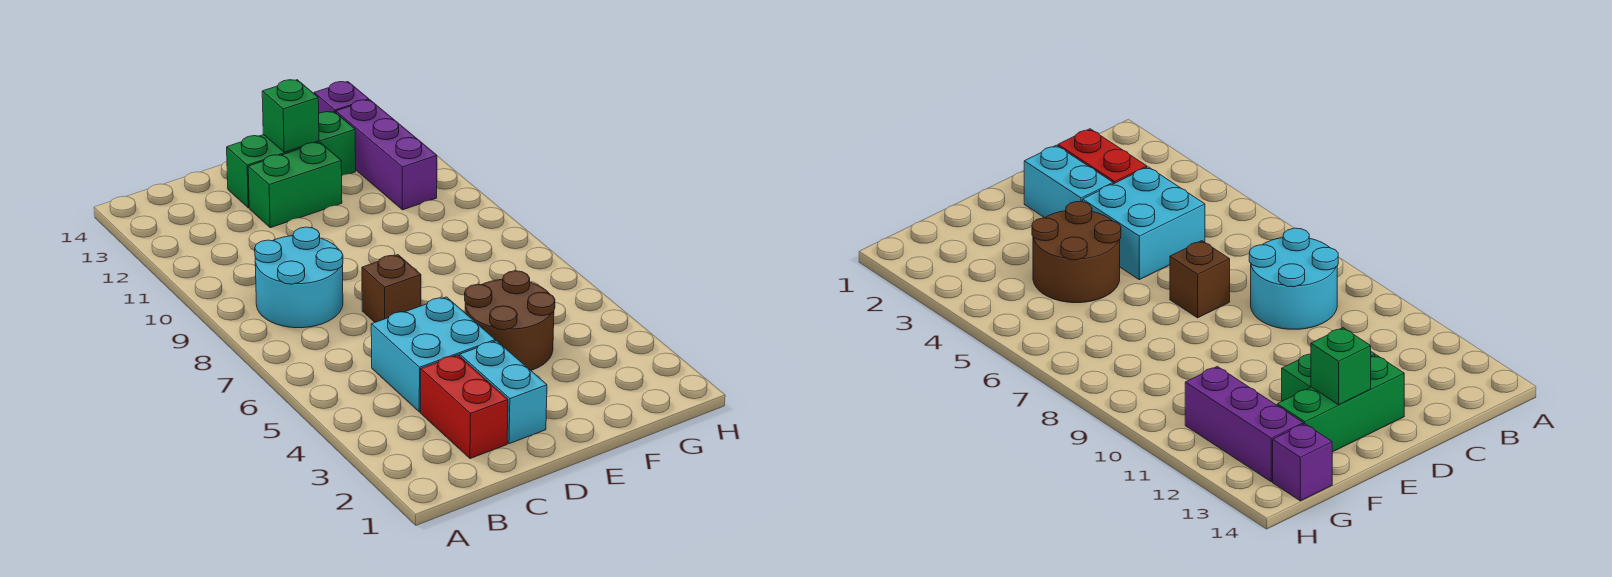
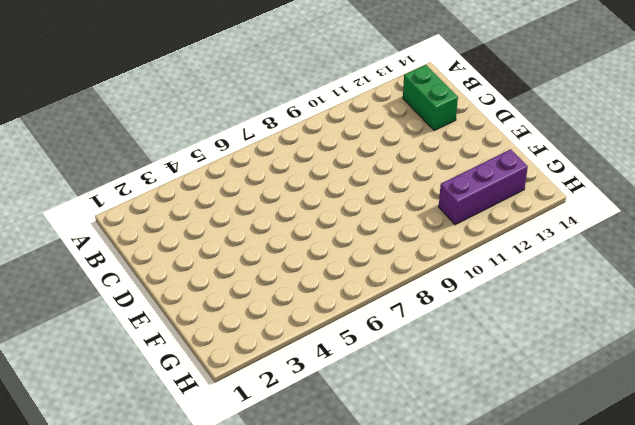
green 1x2 brick [403,65,458,131] -> green 1x2 brick moved to [248,142,342,228]
none -> cyan 2x2 round brick [255,227,343,328]
none -> red 1x2 brick [421,355,508,459]

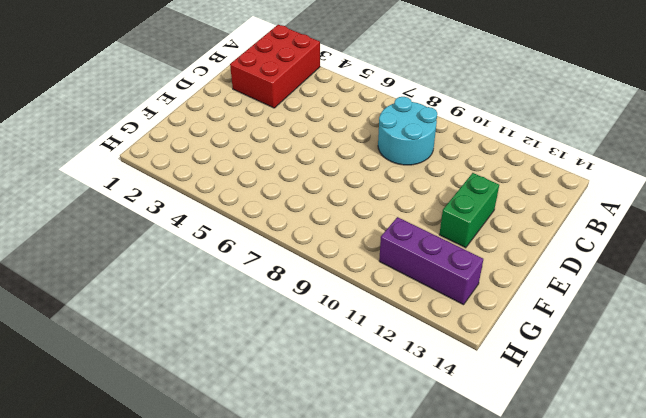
red 2x3 brick [230,25,320,108] -> red 1x2 brick [421,355,508,459]
none -> cyan 2x2 brick [371,297,495,412]
none -> cyan 1x2 brick [460,341,547,444]

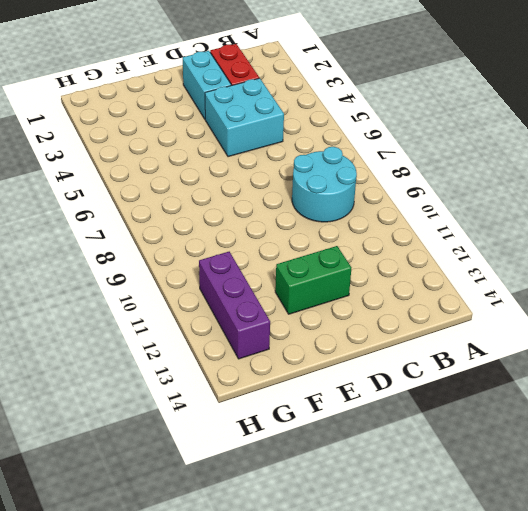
none -> brown 1x1 brick [362,255,421,322]
none -> green 1x3 brick [227,112,356,208]

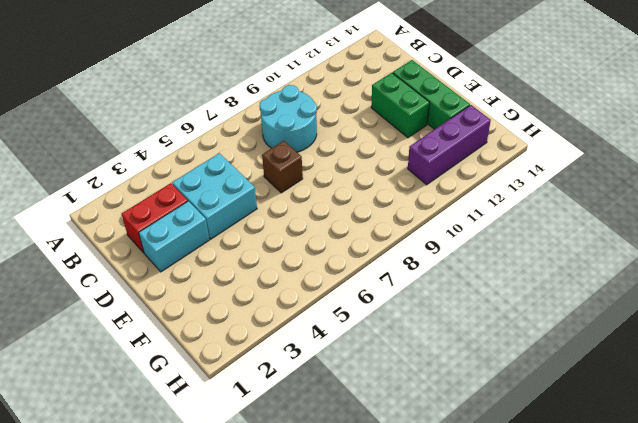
none -> brown 2x2 round brick [465,271,555,370]
none -> purple 1x1 brick [314,82,369,113]

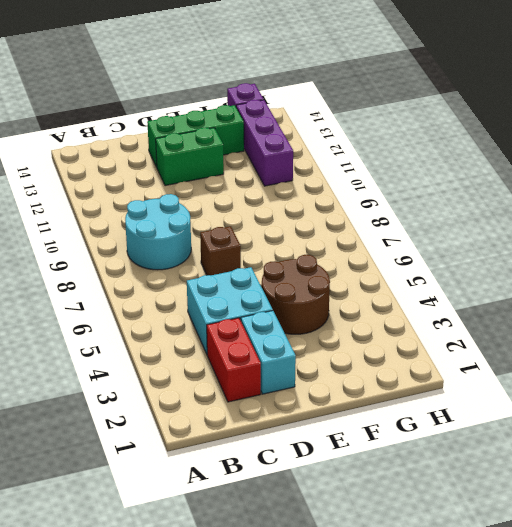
none -> green 1x1 brick [262,80,319,152]

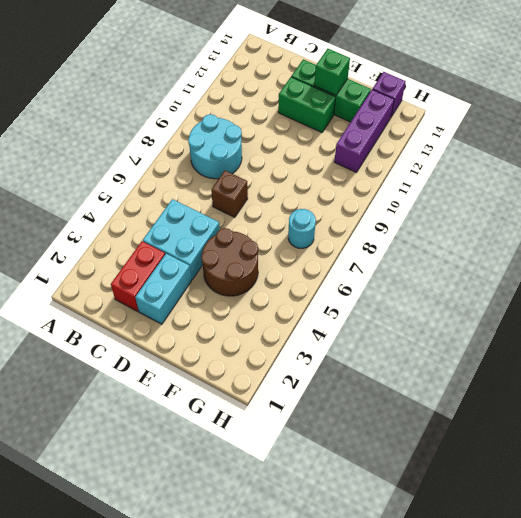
cyan 1x1 round brick [288,209,316,248] -> none

